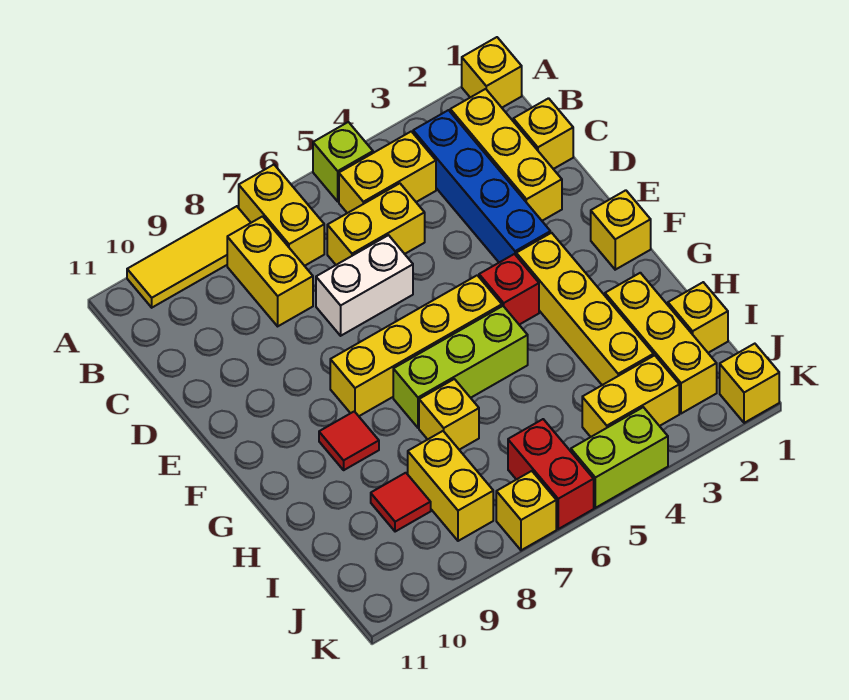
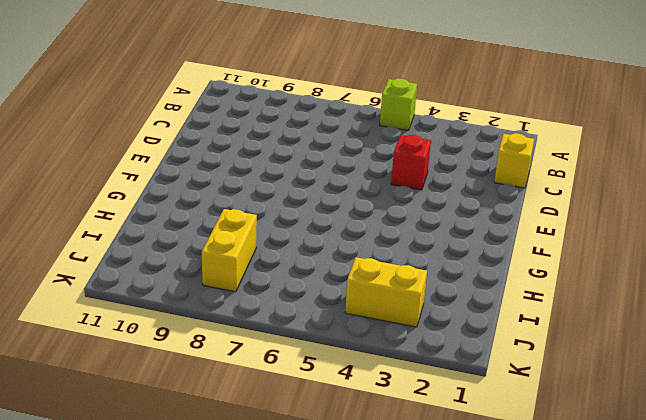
red 1x1 brick [391,135,431,190] -> red 1x1 brick moved to [479,254,539,325]
none -> yellow 1x1 brick [462,37,522,107]
none -> yellow 1x2 brick [239,165,324,266]
none -> yellow 1x3 tile [127,206,251,308]

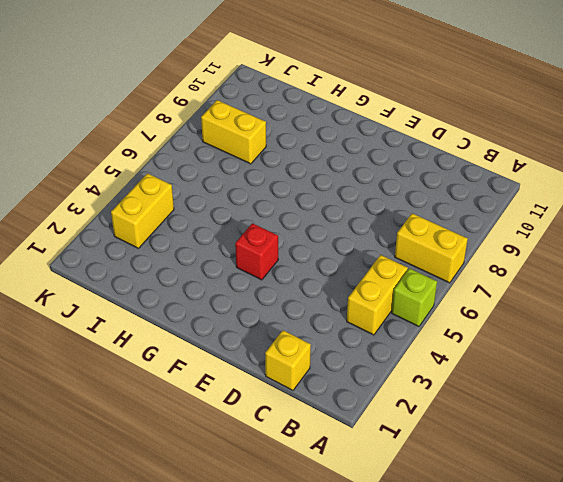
none -> yellow 1x1 brick [462,37,522,107]
none -> yellow 1x3 tile [127,206,251,308]
none -> yellow 1x3 brick [450,89,562,221]

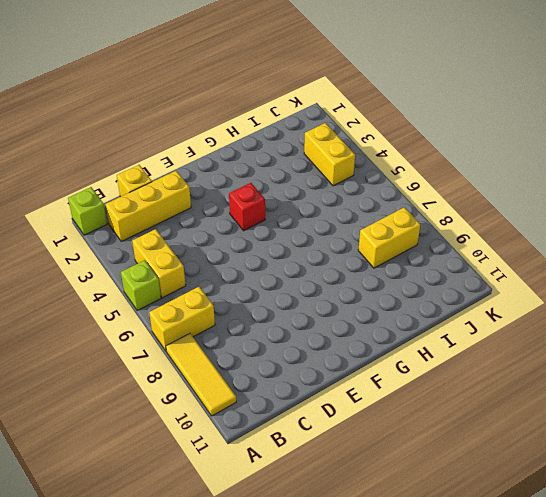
lime 1x1 brick [68,187,107,235] -> yellow 1x1 brick [462,37,522,107]
none -> blue 1x4 brick [413,110,550,262]
none -> yellow 1x2 brick [227,216,313,326]
none -> yellow 1x2 brick [327,183,425,265]

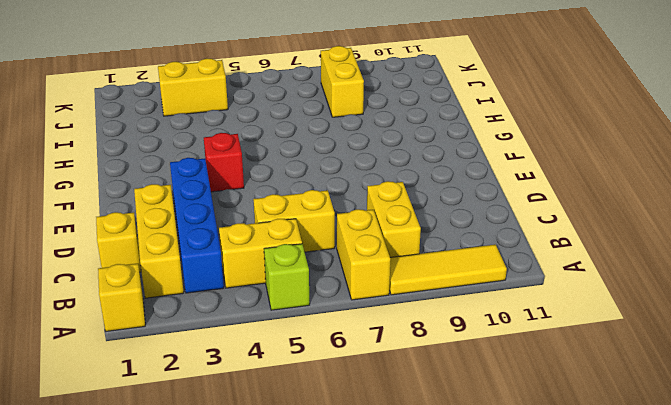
none -> white 1x2 brick [316,235,413,336]
none -> yellow 1x1 brick [591,190,651,270]
none -> yellow 1x4 brick [516,233,654,385]

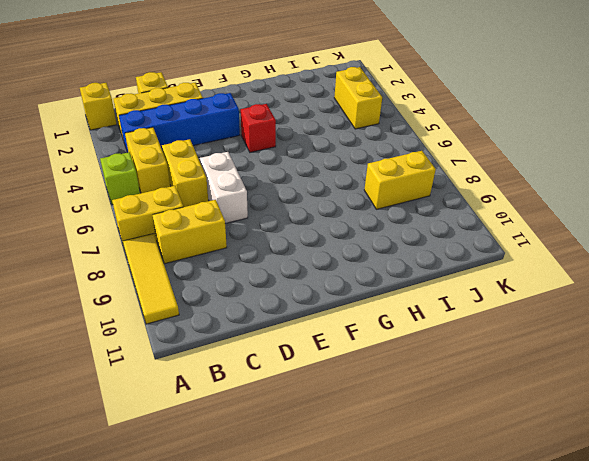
none -> yellow 1x1 brick [591,190,651,270]
none -> yellow 1x4 brick [516,233,654,385]
none -> yellow 1x4 brick [330,275,502,416]

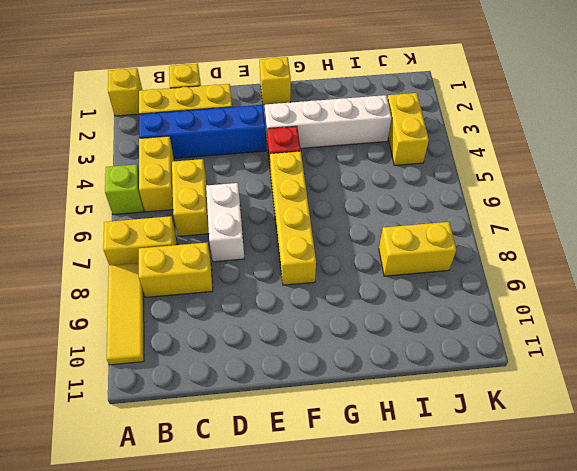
white 1x4 brick [265,95,391,148] -> yellow 1x4 brick [516,233,654,385]
none -> lime 1x3 brick [393,306,528,428]
none -> red 1x1 tile [319,411,379,470]
none -> yellow 1x3 brick [605,273,717,414]

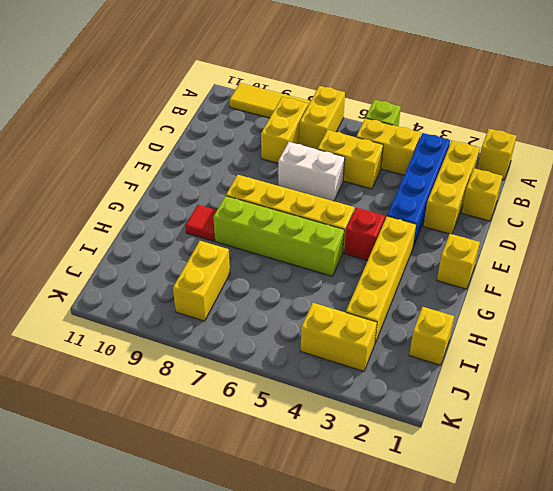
lime 1x4 brick [213,196,344,276] -> lime 1x3 brick [393,306,528,428]
none -> yellow 1x3 brick [605,273,717,414]
none -> yellow 1x1 brick [419,379,479,450]
none -> red 1x1 tile [371,473,431,532]

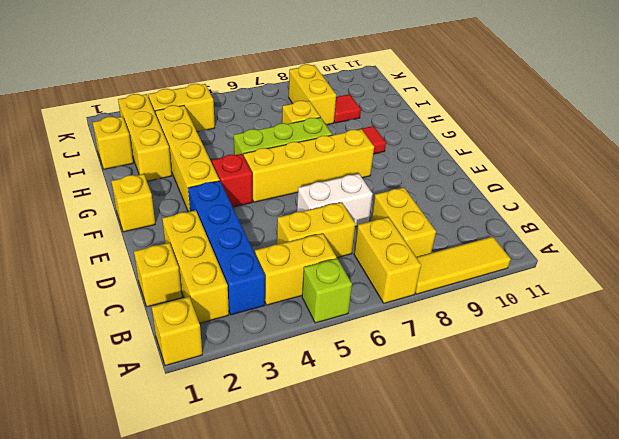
none -> red 1x2 brick [508,419,594,529]
none -> yellow 1x1 brick [720,344,779,423]
none -> lime 1x2 brick [571,407,668,508]

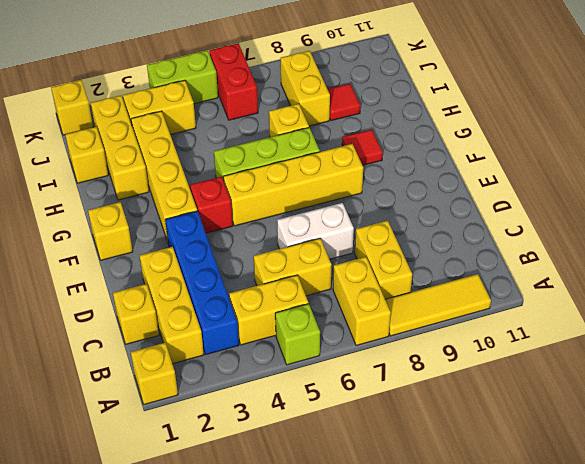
none -> yellow 1x1 brick [496,471,556,550]

